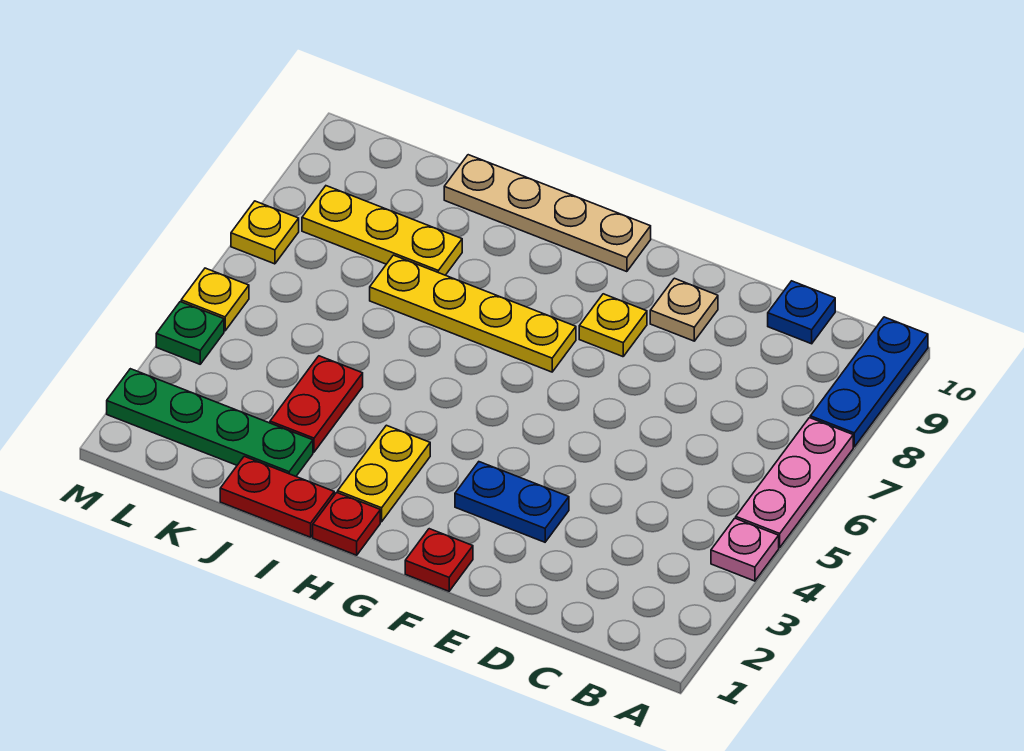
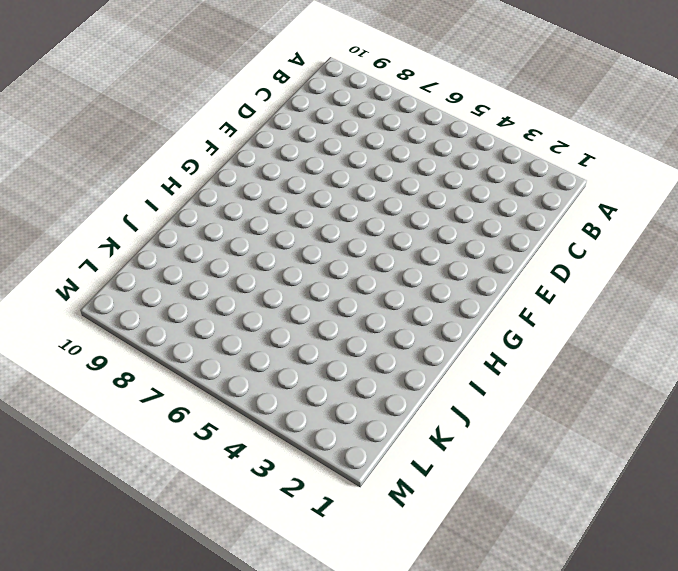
none -> pink 1x1 plate [711,518,779,581]
none -> pink 1x3 plate [736,418,853,547]
none -> blue 1x3 plate [810,317,928,447]

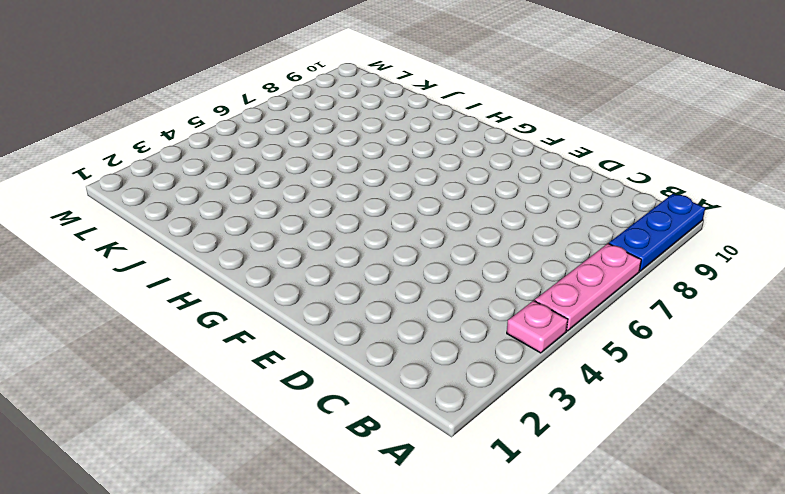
none -> blue 1x1 plate [768,281,835,344]
none -> blue 1x2 plate [455,462,569,542]
none -> tan 1x1 plate [650,278,718,341]

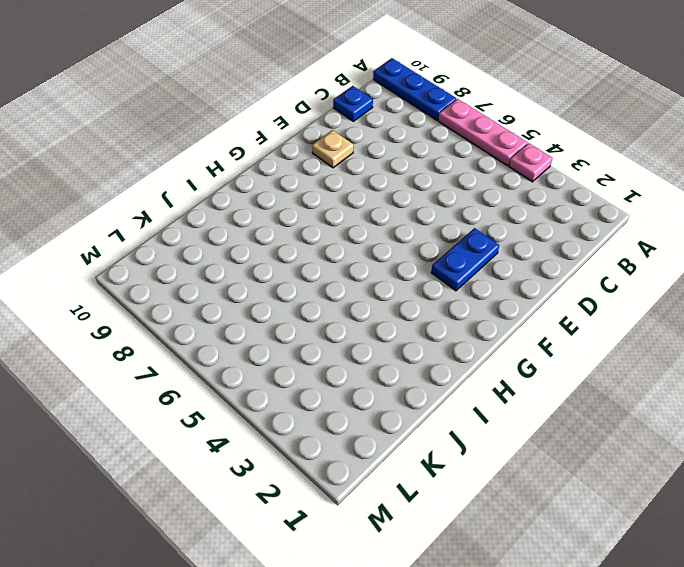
none -> red 1x1 plate [405,529,473,591]
none -> yellow 1x1 plate [579,294,647,357]
none -> yellow 1x4 plate [370,255,576,372]

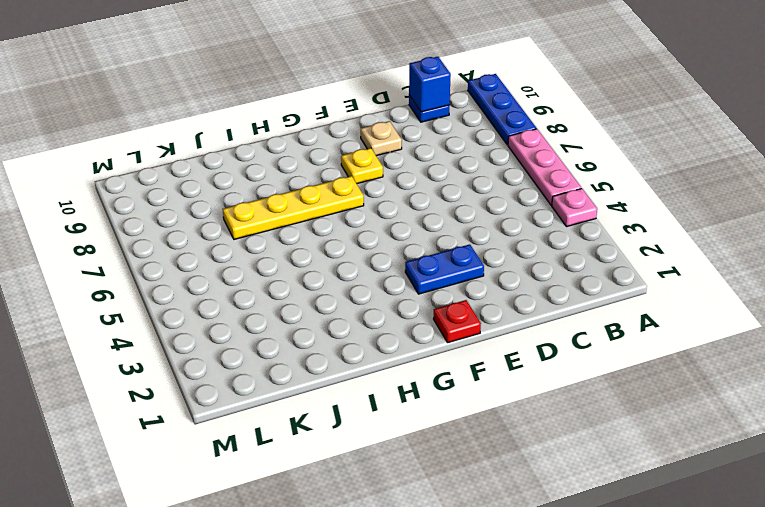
blue 1x1 brick [409,57,451,112] -> none
none -> tan 1x4 plate [444,155,651,272]
none -> red 1x1 plate [313,492,380,555]
none -> yellow 1x2 plate [338,425,430,522]

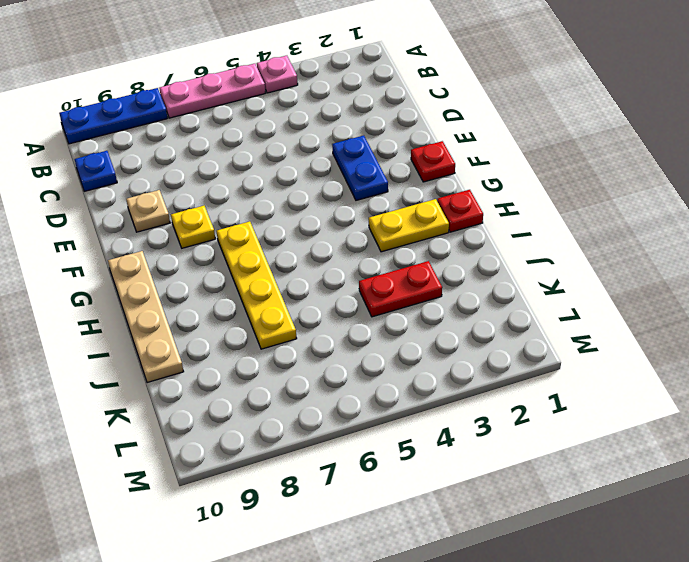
none -> red 1x2 plate [220,456,334,537]
none -> green 1x4 plate [107,369,313,476]
none -> yellow 1x3 plate [302,186,462,275]

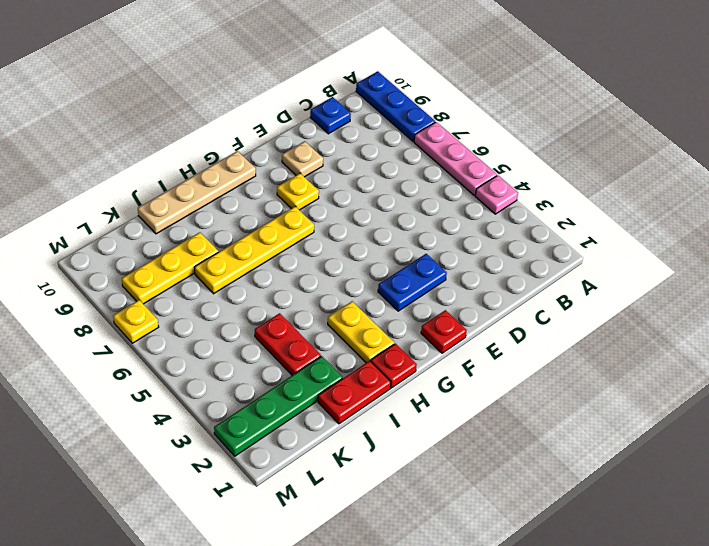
none -> green 1x1 plate [156,302,224,364]
none -> yellow 1x1 plate [181,268,249,331]

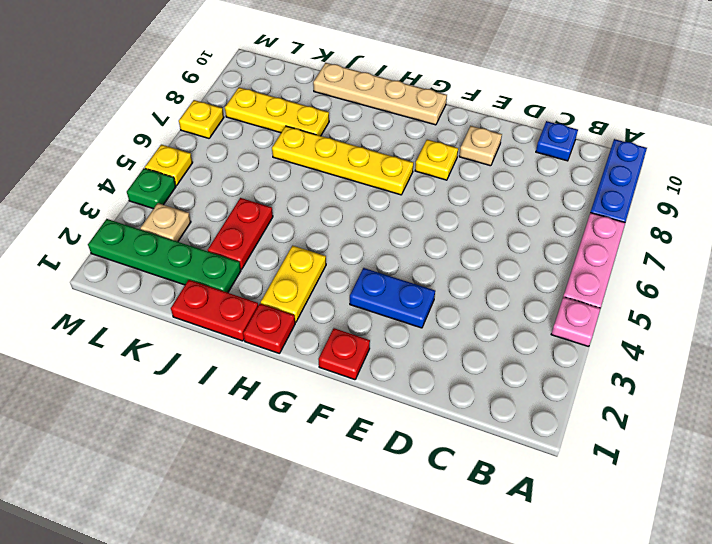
tan 1x1 plate [140,203,191,242] -> none

